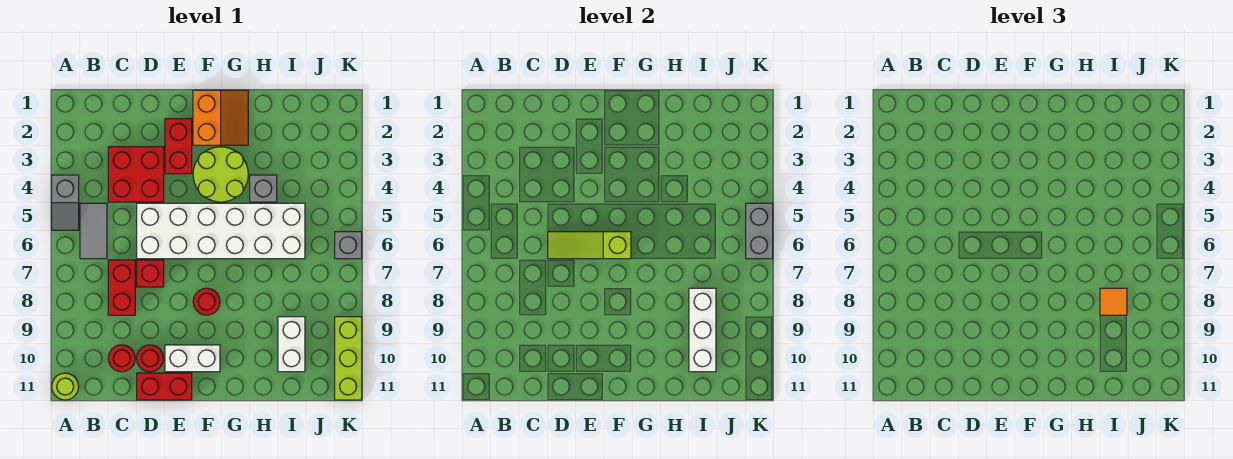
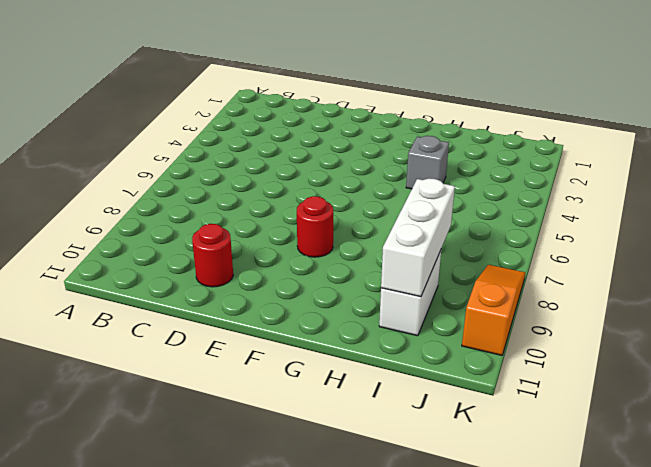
orange 1x3 slope [462,265,525,355] -> lime 1x3 brick [335,317,362,400]
none -> grey 1x2 slope [52,175,79,230]
none -> lime 1x1 round brick [52,373,79,400]
none -> grey 1x2 tile [80,203,107,259]

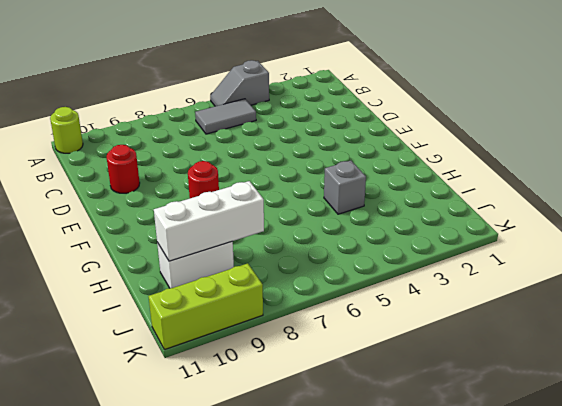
none -> red 2x2 brick [108,147,164,202]
none -> red 1x2 brick [108,260,135,315]
none -> red 1x1 round brick [108,345,135,372]

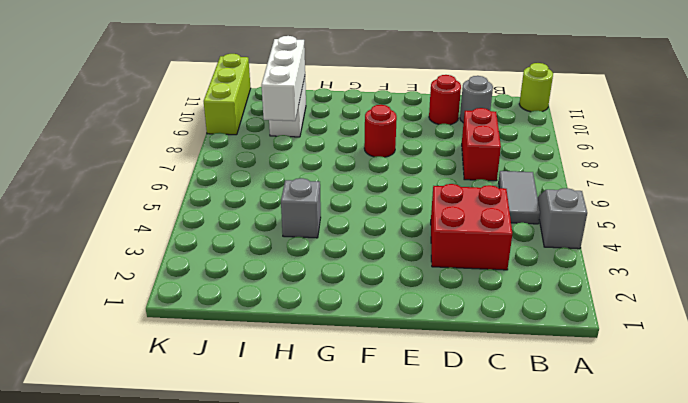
grey 1x1 round brick [460,76,493,123] -> red 1x1 round brick [108,345,135,372]
none -> white 2x6 brick [137,203,305,259]
none -> red 1x1 brick [137,260,164,287]
none -> red 1x2 brick [137,373,192,400]

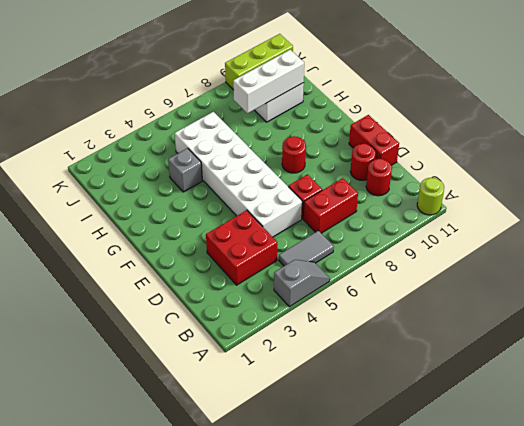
none -> red 1x2 brick [165,119,192,174]
none -> white 1x2 brick [165,345,220,372]
none -> orange 2x2 slope [193,90,248,145]

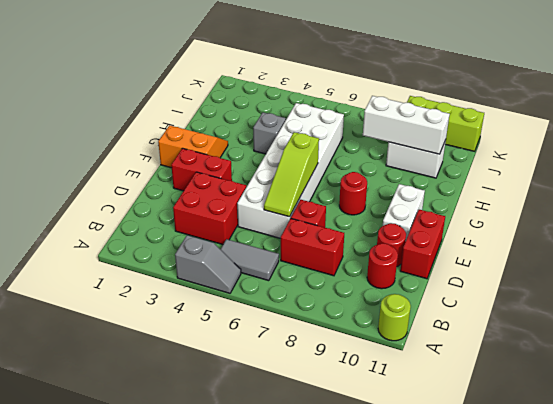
none -> lime 2x2 round brick [193,147,248,202]
none -> grey 1x1 brick [335,232,362,259]
none -> grey 1x2 brick [746,203,773,259]

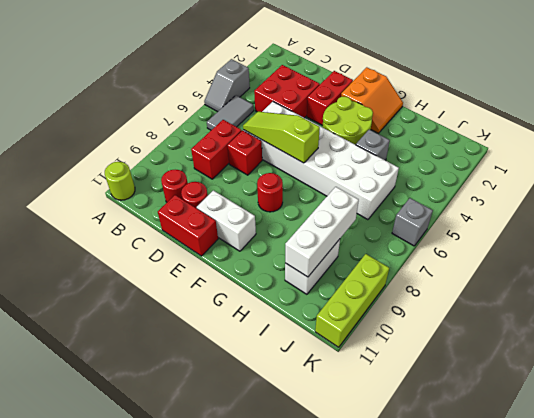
none -> grey 1x2 brick [746,203,773,259]
none -> orange 1x1 tile [1100,288,1127,315]

